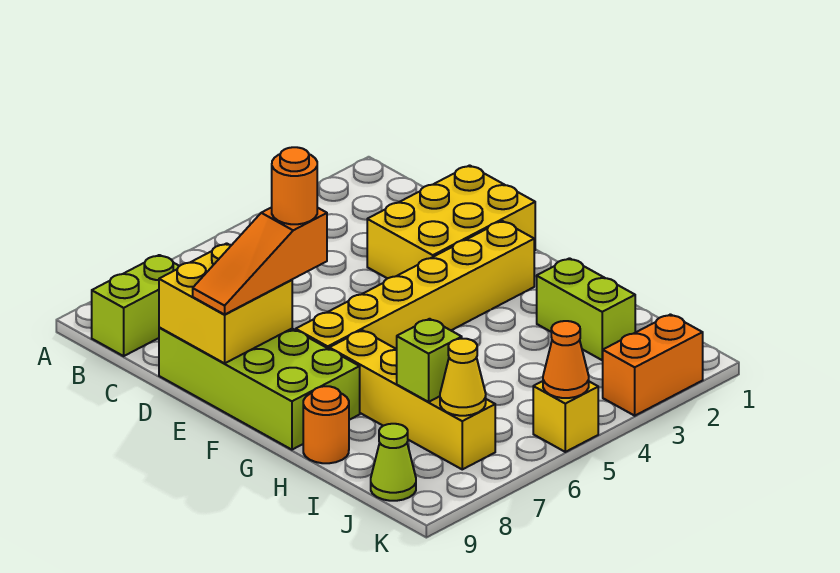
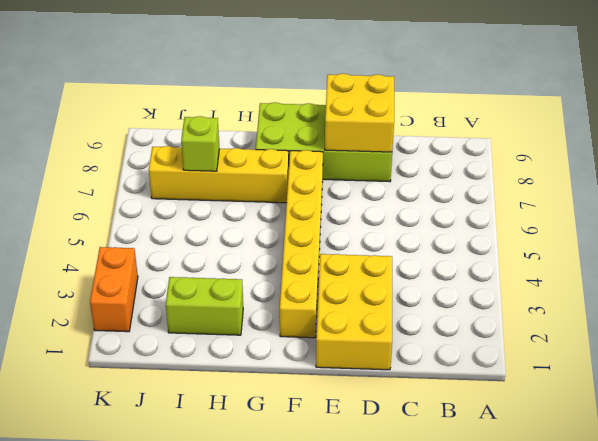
none -> lime 1x2 brick [92,255,179,356]
none -> orange 1x1 round brick [303,386,349,463]
none -> lime 1x1 cone [371,424,416,501]

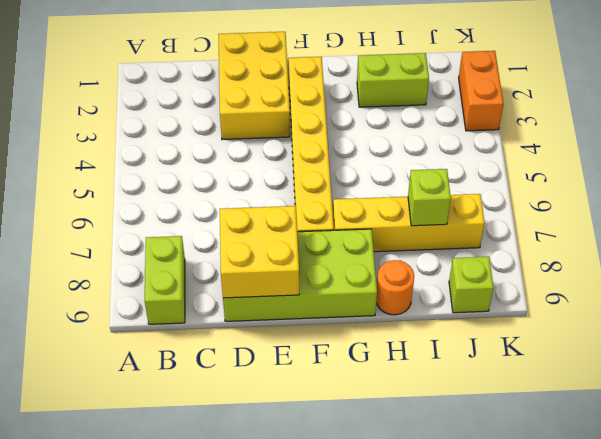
lime 1x1 brick [449,257,494,313] -> lime 1x1 cone [371,424,416,501]
none -> yellow 1x1 brick [533,381,598,452]
none -> yellow 1x1 cone [440,339,486,416]
none -> orange 1x1 cone [543,321,589,398]

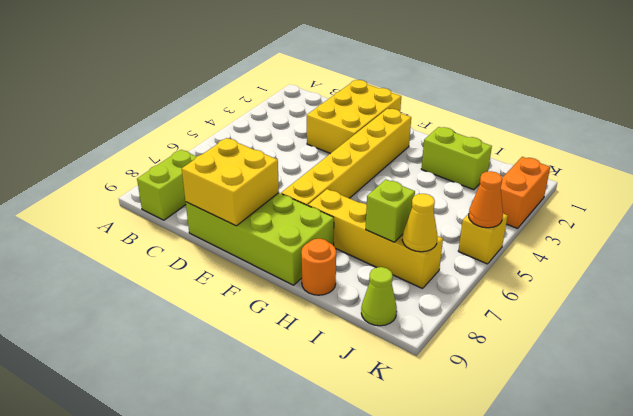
none -> orange 1x3 slope [193,207,327,314]
none -> orange 1x1 round brick [272,147,317,224]

